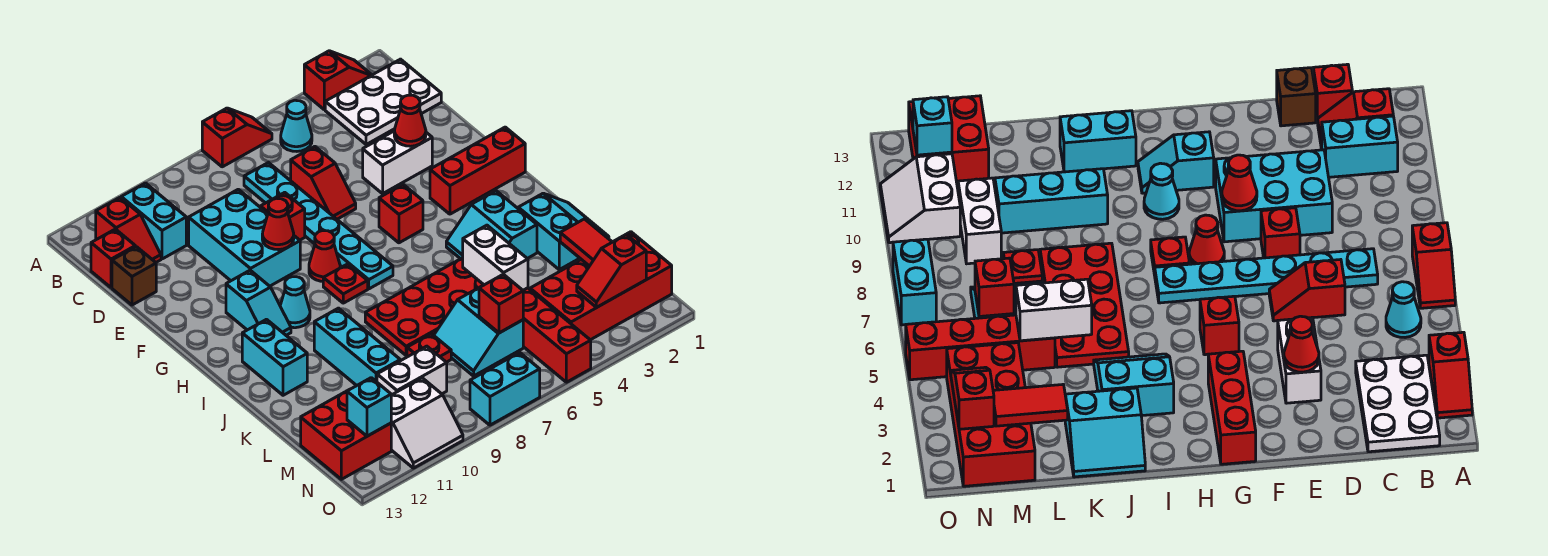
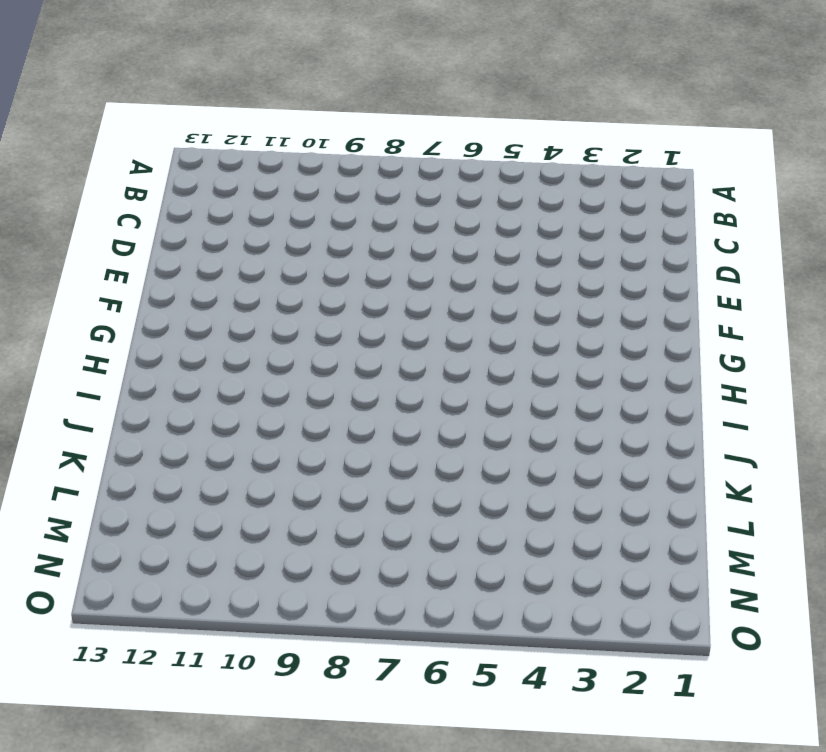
none -> red 1x2 slope [304,51,371,110]
none -> red 1x2 slope [202,108,272,167]
none -> white 2x3 plate [325,59,441,145]
none -> cyan 1x1 cone [281,100,312,151]

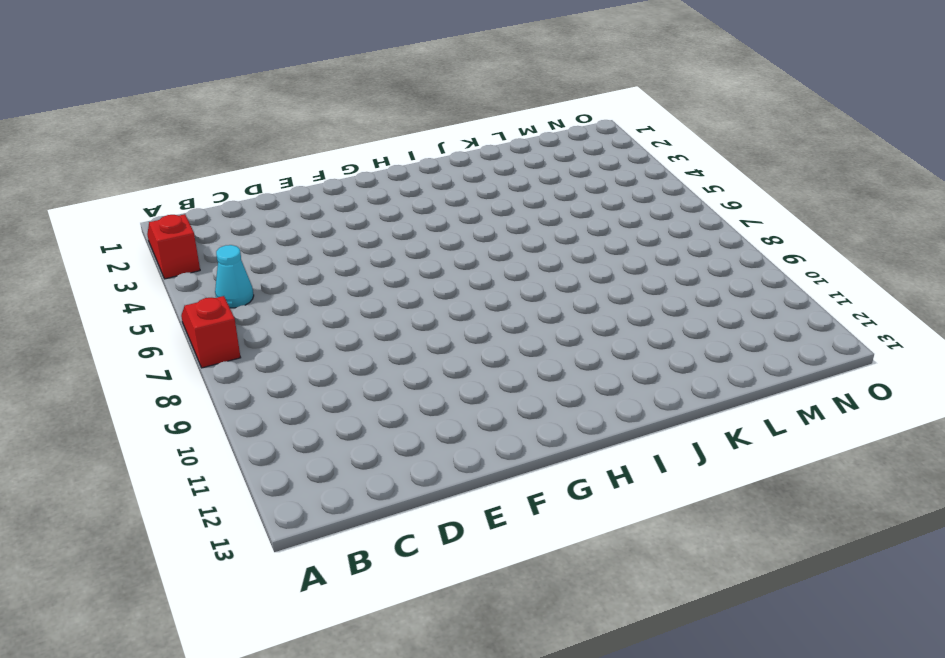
none -> white 2x3 plate [325,59,441,145]
none -> cyan 1x2 brick [121,183,186,259]
none -> red 1x2 slope [96,198,161,262]
none -> cyan 1x6 plate [244,163,393,289]

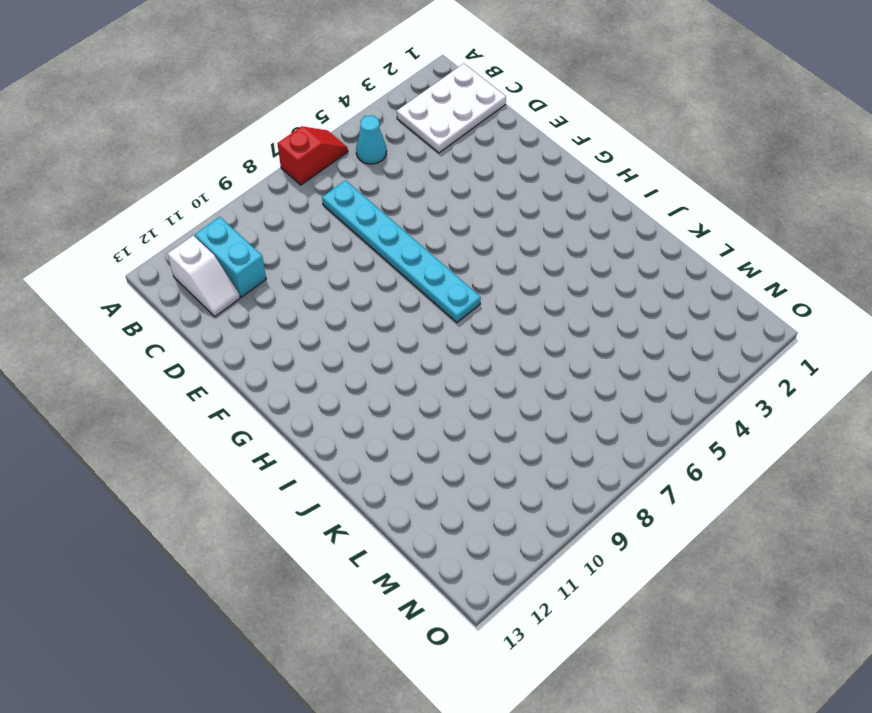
white 1x2 slope [168,236,240,316] -> red 1x2 slope [96,198,161,262]
none -> red 1x2 slope [304,51,371,110]
none -> red 1x1 brick [91,229,135,288]
none -> red 1x2 slope [291,146,356,219]
none -> cyan 2x3 brick [189,189,300,286]

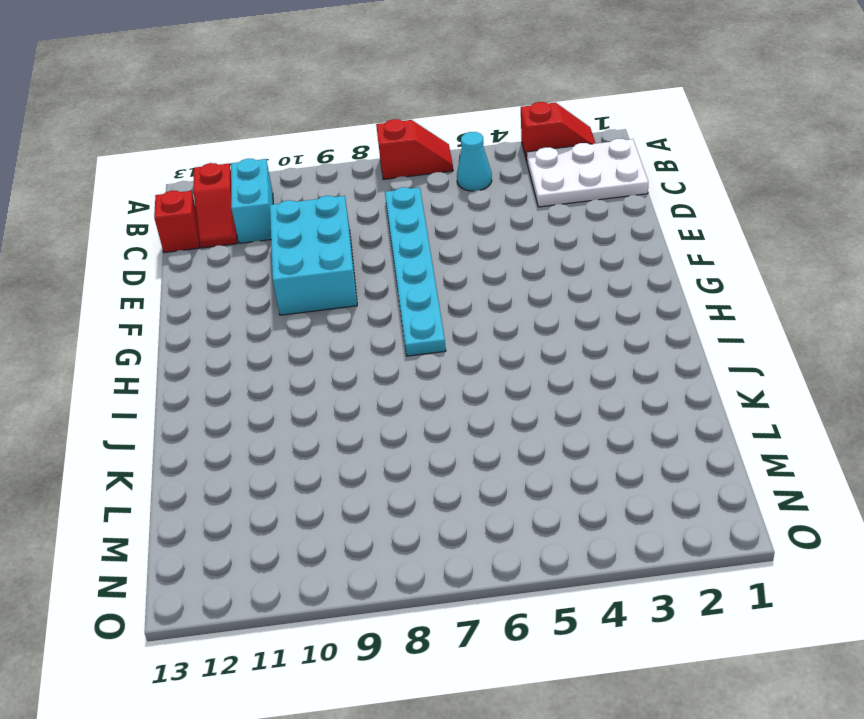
none -> red 1x2 slope [291,146,356,219]
none -> brown 1x1 brick [112,247,156,305]
none -> white 1x2 brick [363,131,432,194]
none -> red 1x1 brick [261,192,305,240]

